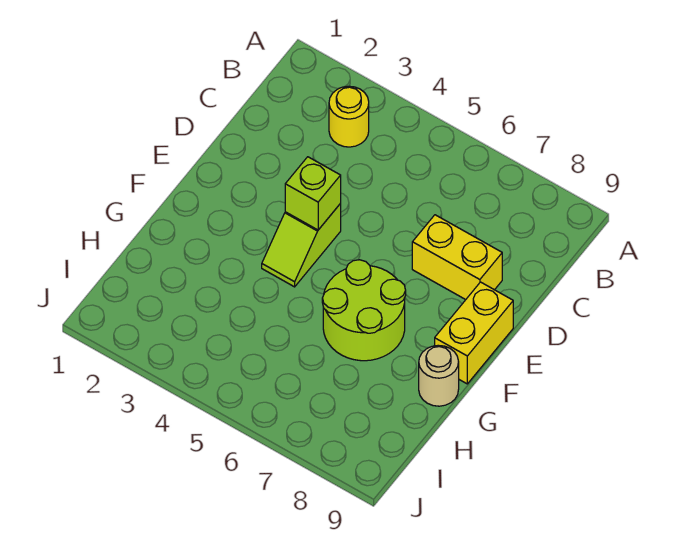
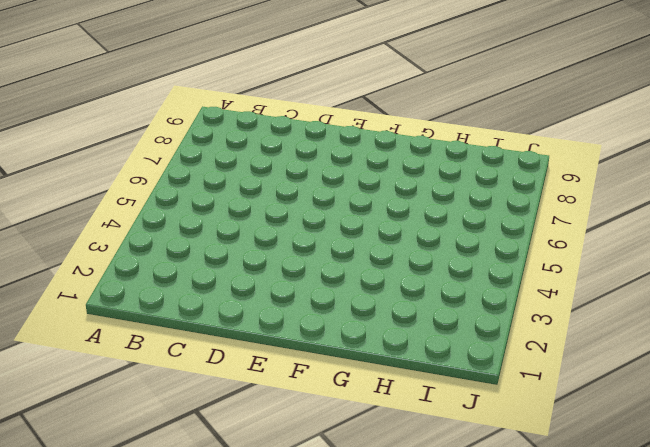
none -> yellow 1x1 round brick [329,86,369,147]
none -> yellow 1x2 brick [412,215,502,300]

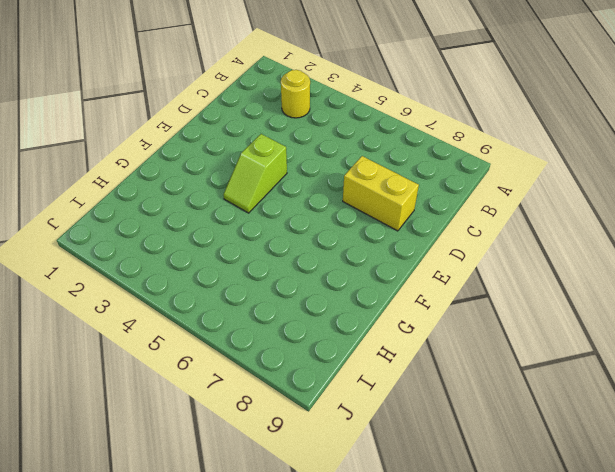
none -> yellow 1x2 brick [435,282,513,384]
none -> lime 2x2 round brick [322,260,406,361]

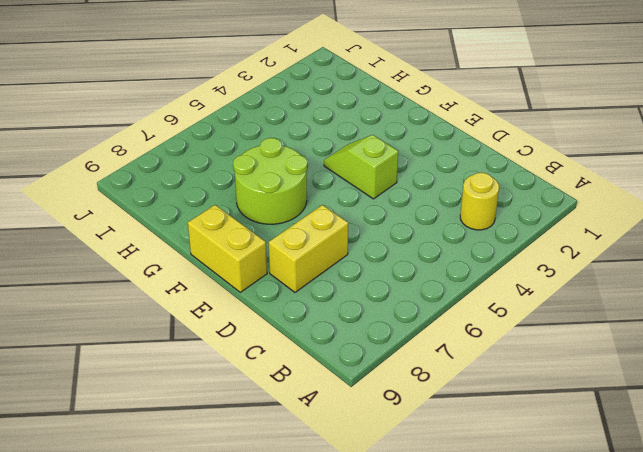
none -> tan 1x1 round brick [419,345,459,406]
none -> lime 1x1 brick [285,157,341,230]

